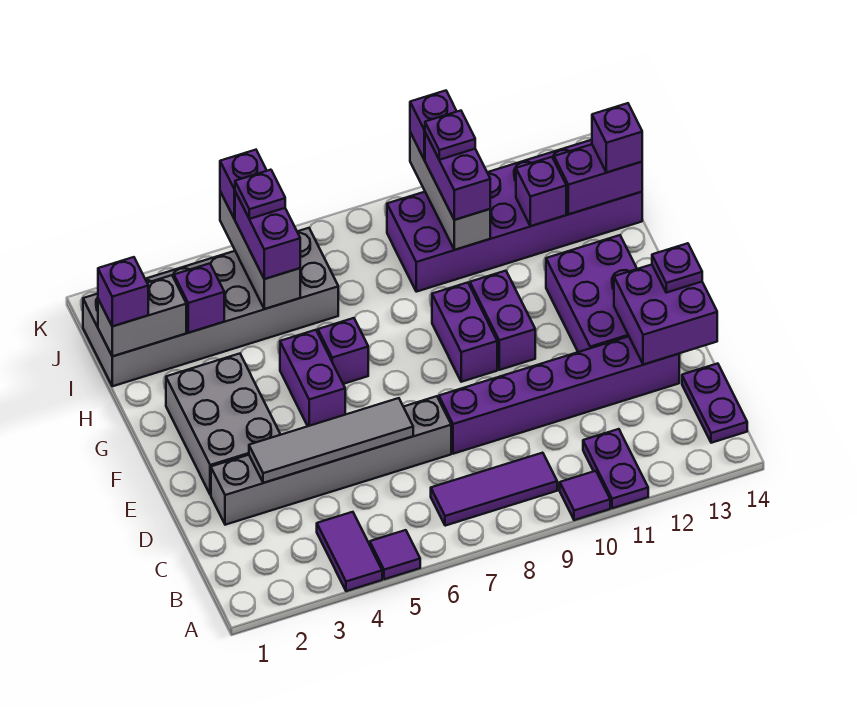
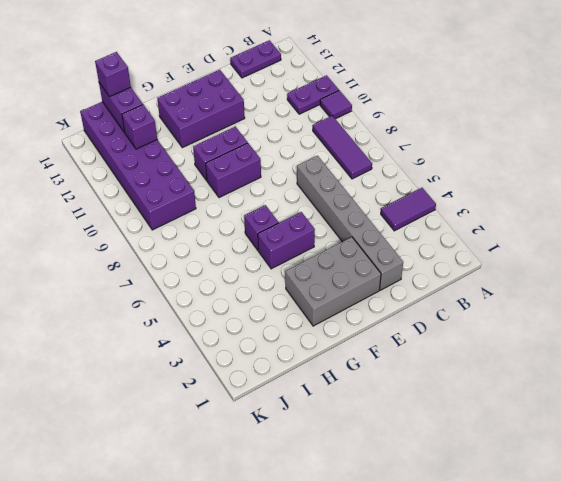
none -> purple 1x1 tile [370,530,420,579]
none -> purple 1x6 brick [439,336,679,454]
none -> grey 2x6 brick [83,228,338,386]
none -> grey 1x4 tile [249,398,413,483]

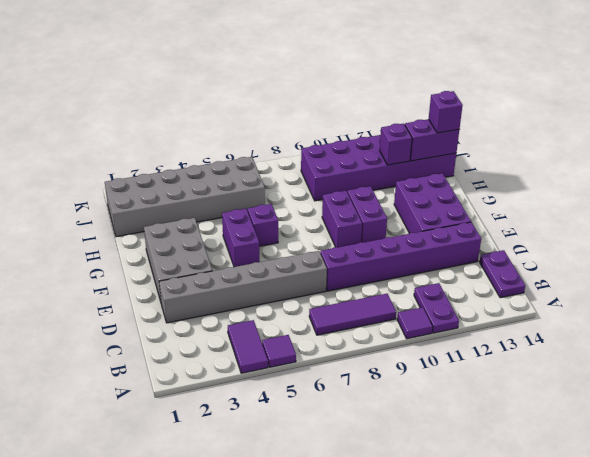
none -> grey 1x4 tile [249,398,413,483]
none -> purple 2x2 brick [614,265,717,365]
none -> grey 1x2 brick [98,275,186,356]
none -> purple 1x1 brick [174,263,224,333]

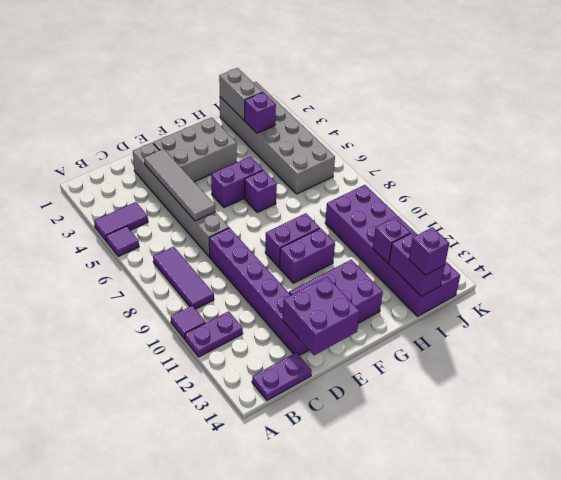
none -> grey 1x3 brick [220,192,300,309]
none -> grey 1x3 brick [410,132,490,250]
none -> purple 1x1 plate [652,243,702,293]
none -> purple 1x1 brick [98,257,148,326]

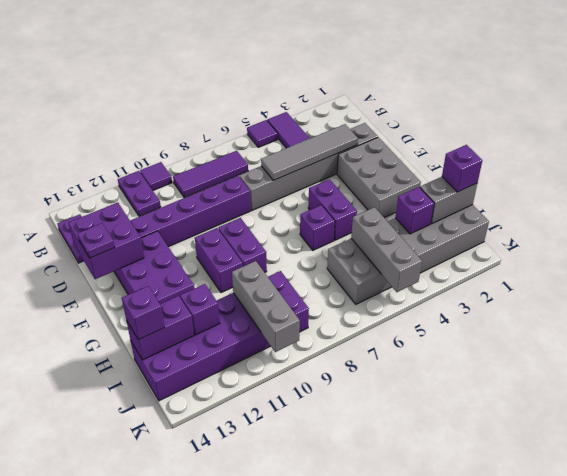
none -> purple 1x2 brick [235,192,300,279]
none -> purple 1x2 brick [425,133,490,220]
none -> purple 1x1 brick [220,150,267,219]
none -> purple 1x1 brick [410,91,457,160]

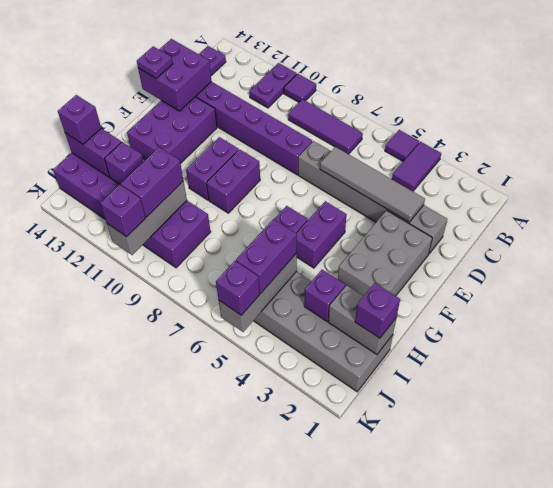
none -> purple 1x1 plate [235,170,285,219]
none -> purple 1x1 plate [425,111,475,160]

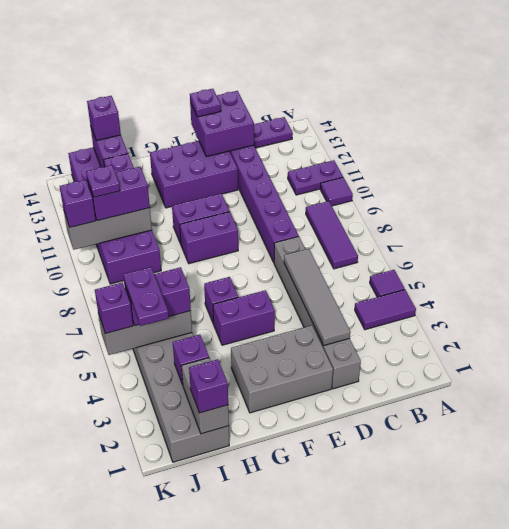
purple 1x2 plate [123,267,169,326] -> purple 1x1 plate [235,170,285,219]

